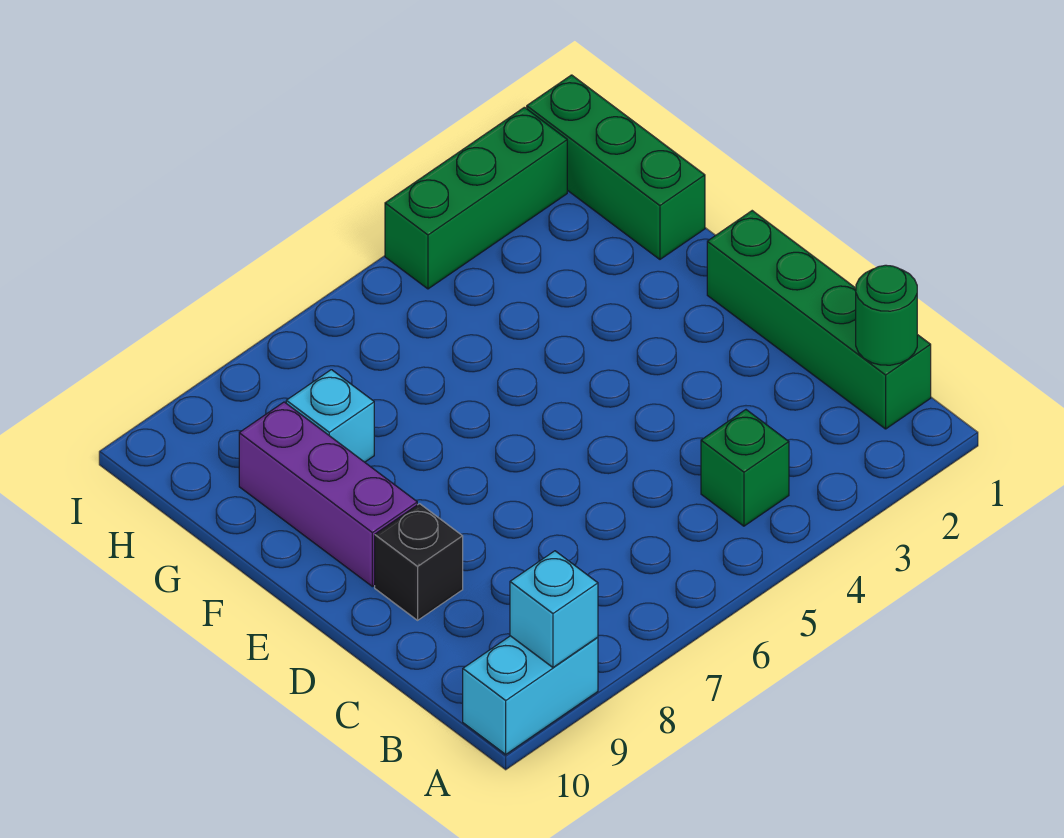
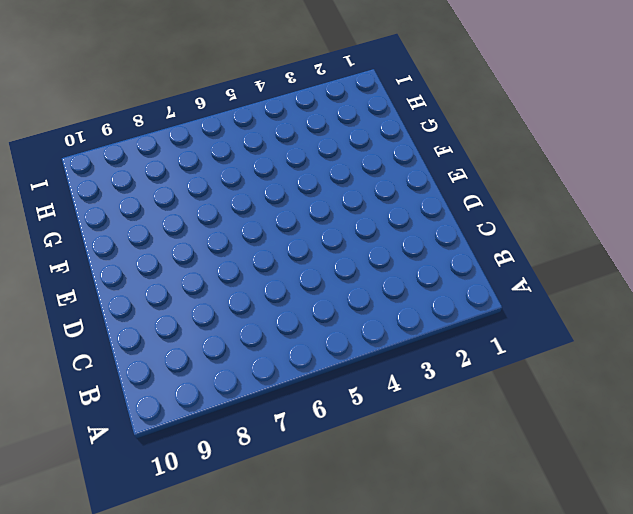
none -> cyan 1x2 brick [463,636,598,754]
none -> green 1x4 brick [707,211,931,429]

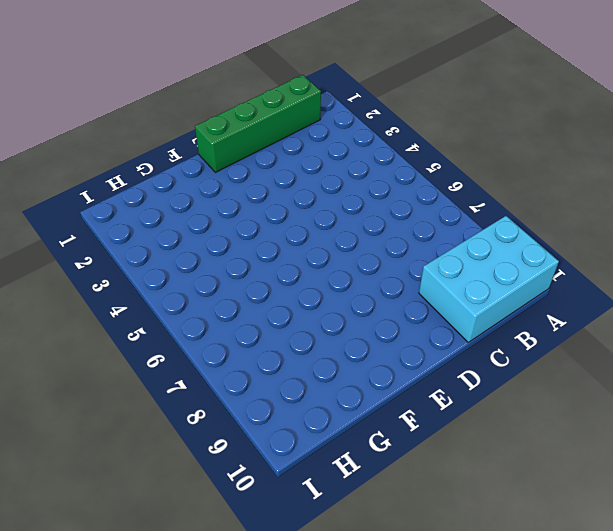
cyan 2x3 brick [419,216,559,342] -> cyan 1x2 brick [463,636,598,754]
none -> green 1x1 brick [701,410,789,526]
none -> black 1x1 brick [375,504,463,620]

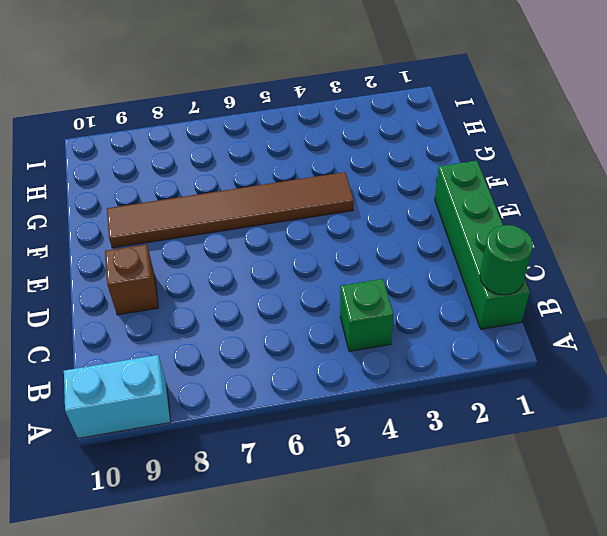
brown 1x1 brick [105,244,158,315] -> black 1x1 brick [375,504,463,620]
brown 1x6 tile [107,172,354,248] -> purple 1x3 brick [239,402,417,587]
none -> green 1x3 brick [527,75,705,259]
none -> cyan 1x1 brick [286,370,374,462]

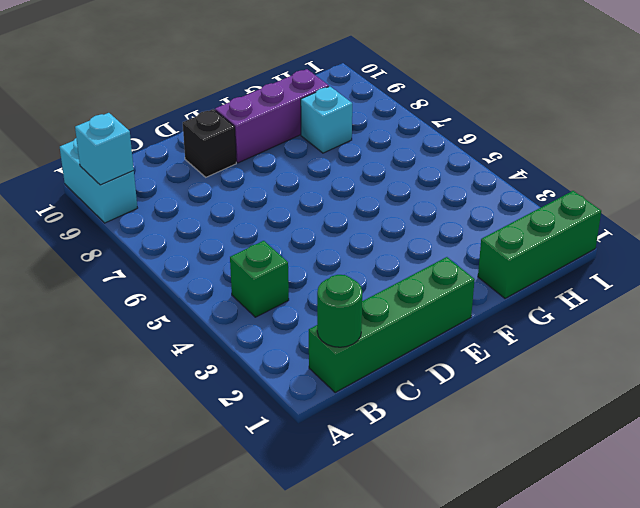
none -> green 1x3 brick [385,107,567,289]

